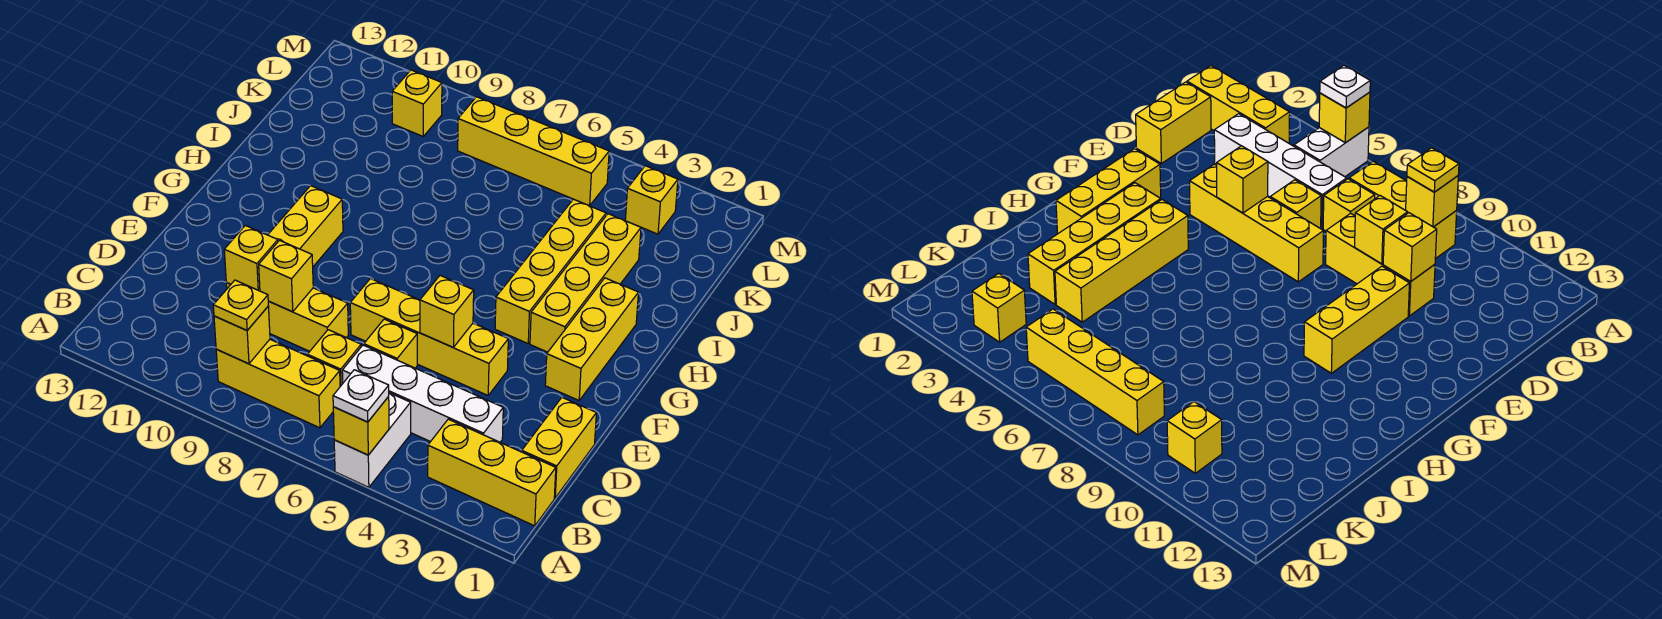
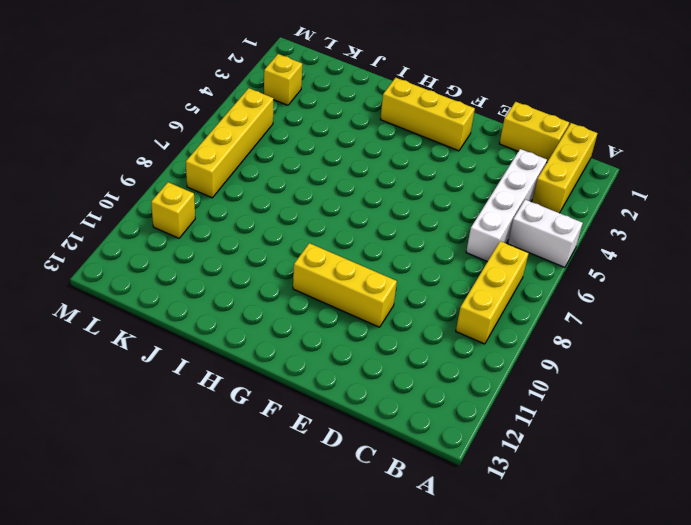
none -> yellow 1x1 brick [307,330,361,386]
none -> yellow 1x1 brick [364,319,417,368]
none -> yellow 1x3 brick [226,283,348,351]

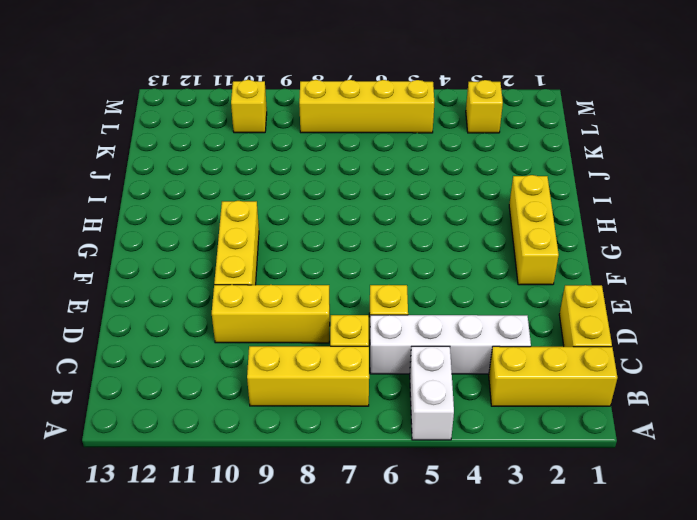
none -> yellow 1x4 brick [350,279,508,395]
none -> yellow 1x4 brick [530,214,641,352]
none -> yellow 1x4 brick [495,199,606,343]

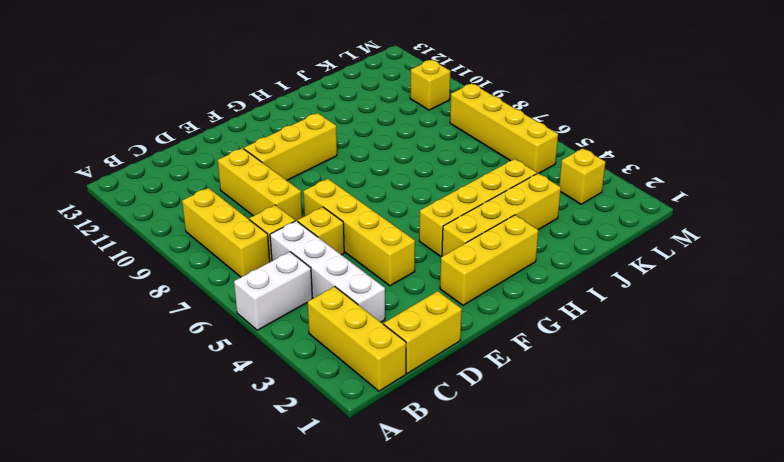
none -> yellow 1x1 brick [333,397,389,455]
none -> yellow 1x1 brick [214,306,270,364]
none -> yellow 1x1 brick [259,240,313,312]

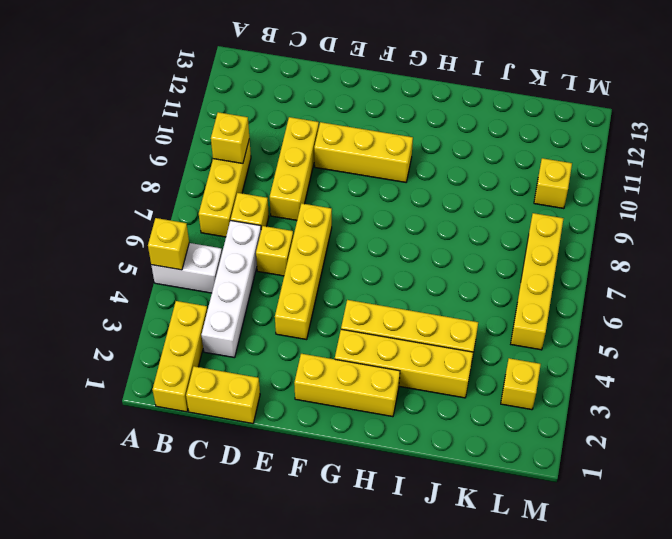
none -> yellow 1x1 brick [259,240,313,312]
none -> yellow 1x1 brick [224,225,278,291]
none -> yellow 1x1 brick [420,276,474,347]

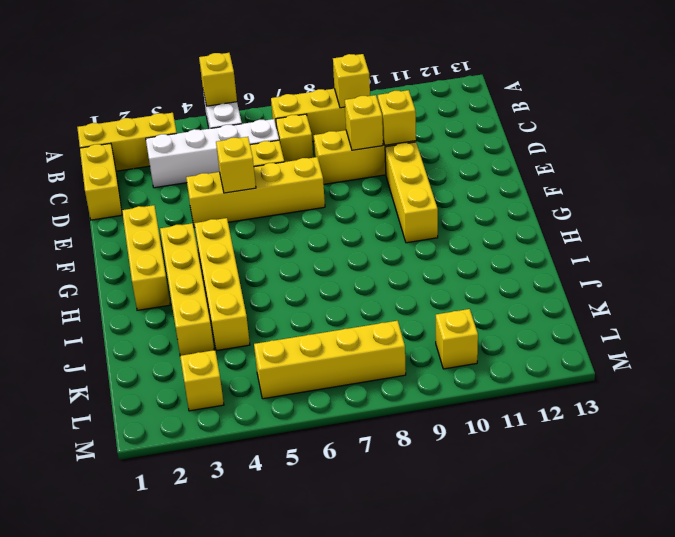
none -> white 1x1 plate [333,370,389,422]
none -> yellow 1x1 plate [213,280,268,330]

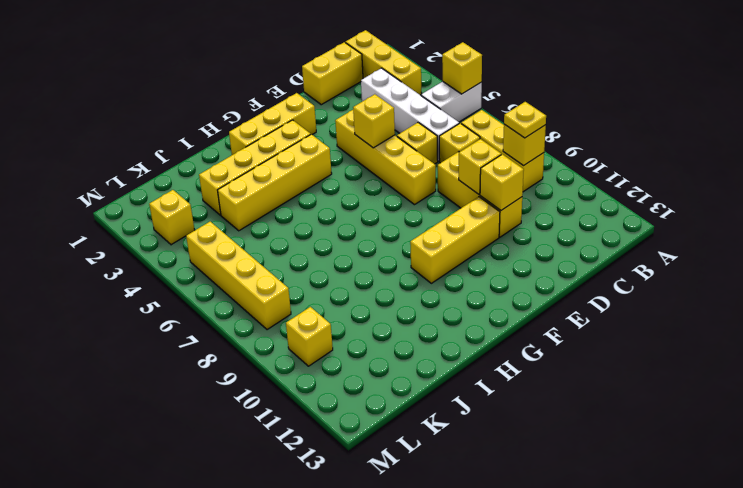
none -> white 1x1 plate [333,370,389,422]

